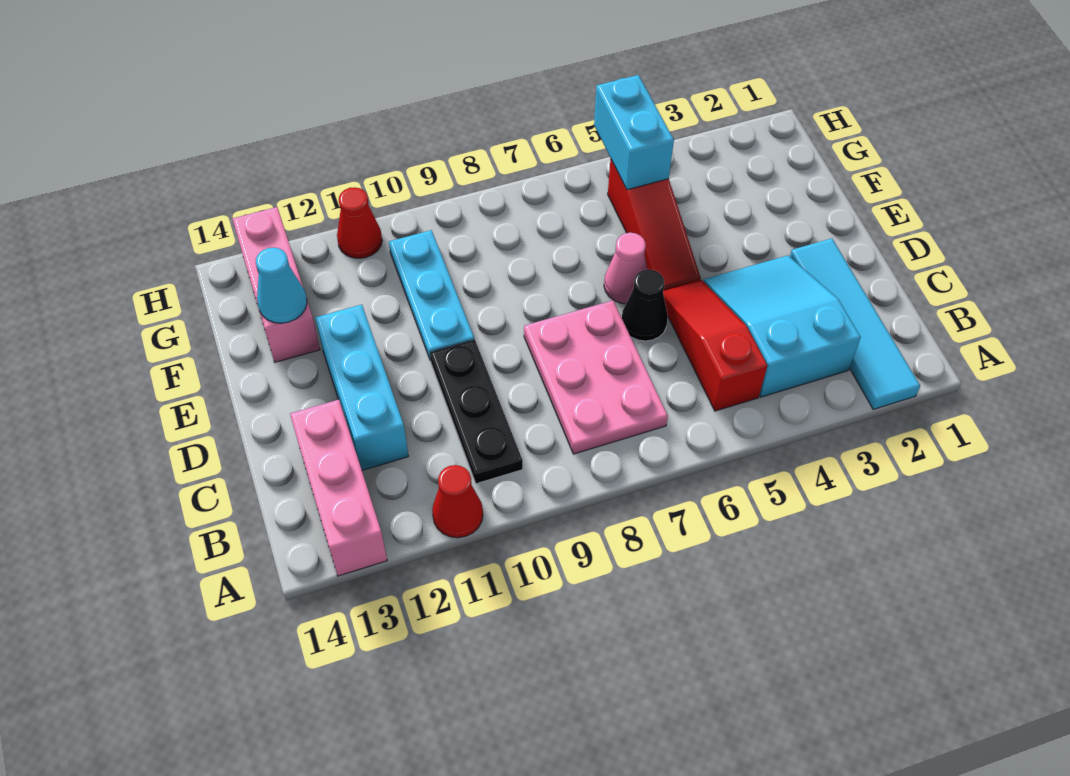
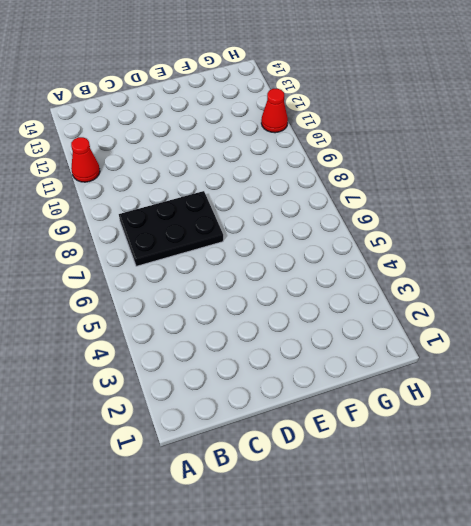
black 2x3 plate [119,191,223,266] -> pink 2x3 plate [524,301,668,454]
none -> cyan 1x4 tile [790,238,920,409]
none -> pink 1x3 brick [290,399,387,576]
none -> cyan 2x3 slope [703,255,861,397]

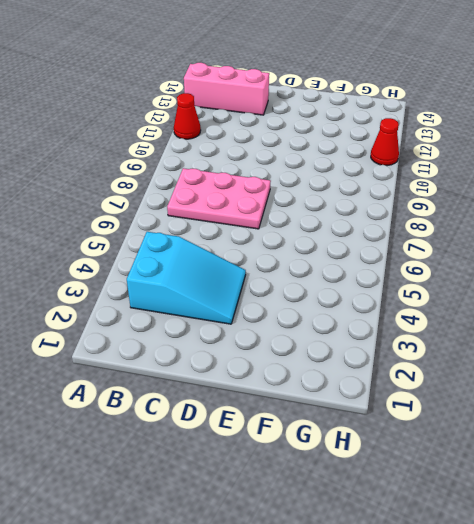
none -> cyan 1x4 tile [790,238,920,409]
none -> red 1x3 slope [663,280,767,411]
none -> black 1x3 plate [430,340,523,484]

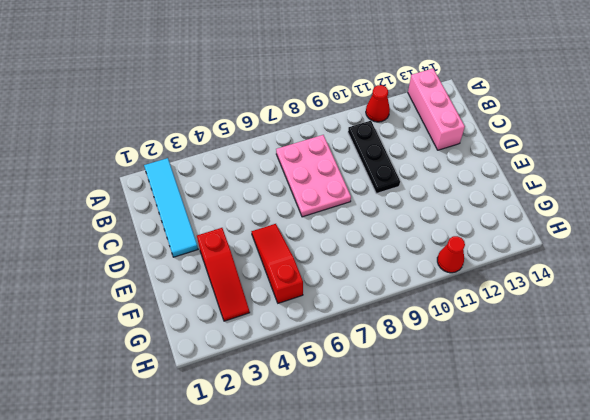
red 1x3 slope [197,228,250,321] -> red 1x3 slope moved to [663,280,767,411]
none -> cyan 2x3 slope [703,255,861,397]
none -> cyan 1x3 brick [315,305,408,470]
none -> black 1x1 cone [622,270,668,341]

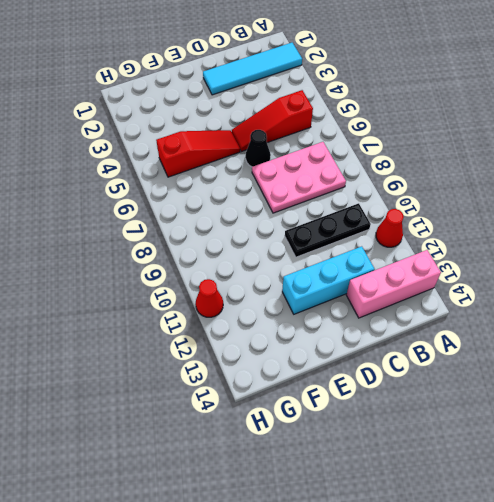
none -> cyan 2x3 slope [703,255,861,397]
none -> pink 1x1 cone [604,233,648,304]
none -> cyan 1x3 plate [389,230,474,361]

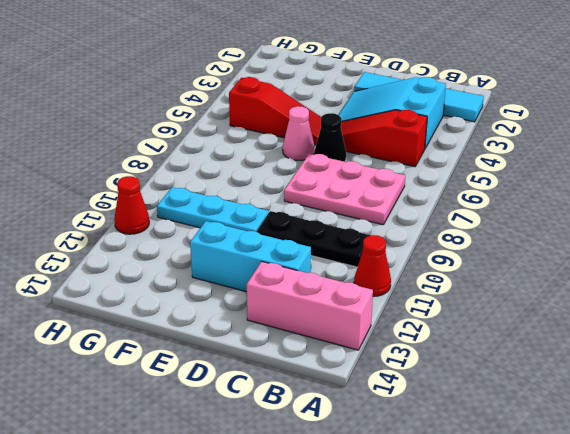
none -> pink 1x3 brick [233,207,320,362]
none -> cyan 1x1 cone [256,248,307,323]
none -> cyan 1x2 brick [594,75,674,190]

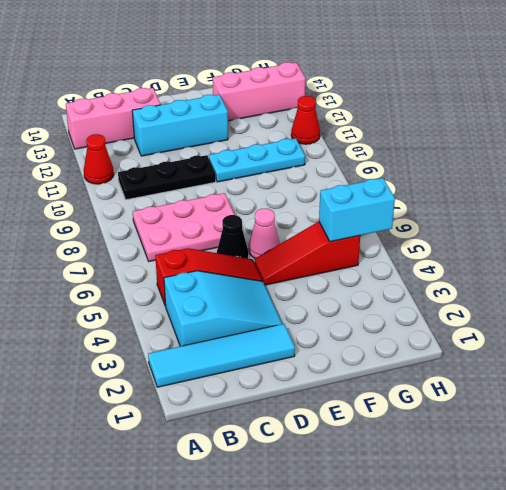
none -> cyan 1x1 cone [256,248,307,323]

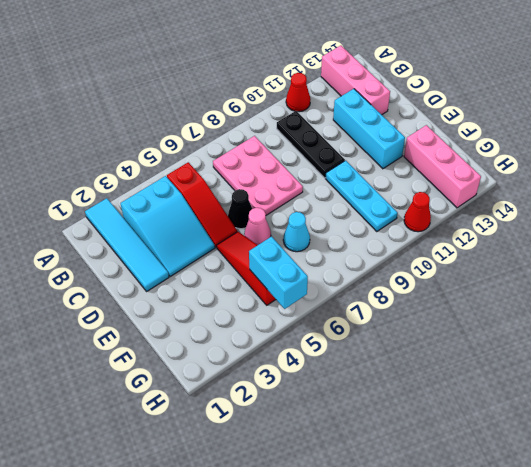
cyan 1x1 cone [283,212,310,252] -> cyan 1x1 cone moved to [256,248,307,323]

